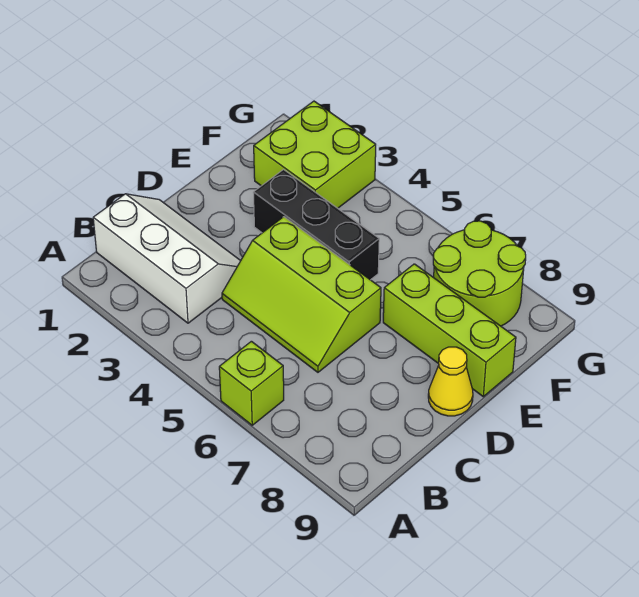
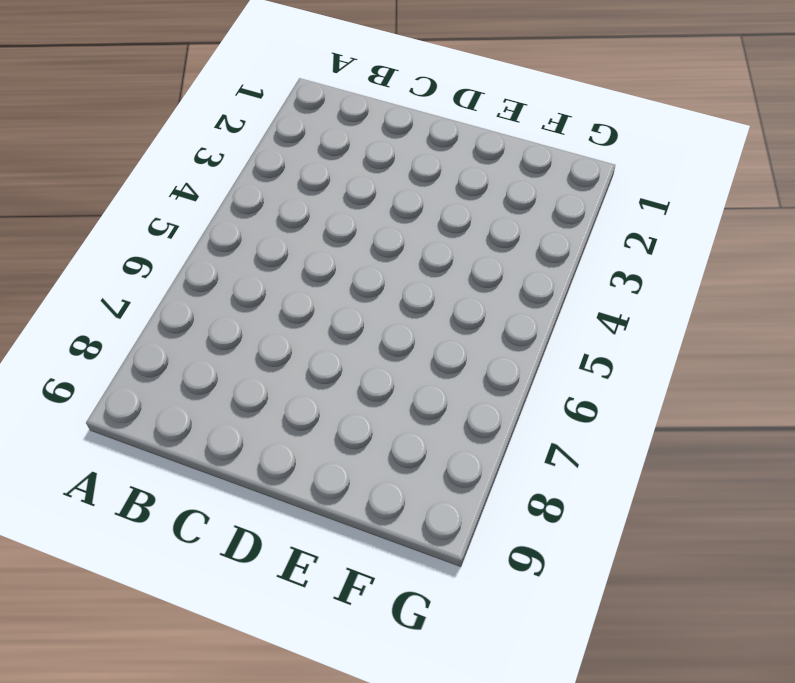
none -> lime 1x1 brick [219,341,284,425]
none -> white 2x3 slope [93,194,240,323]

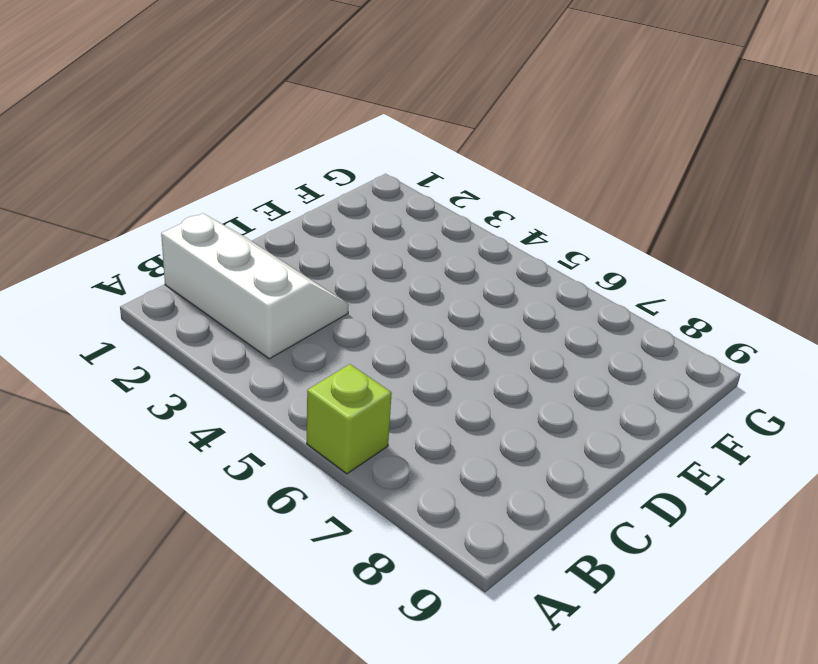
none -> lime 2x3 slope [222,217,381,372]
none -> yellow 1x1 cone [428,347,473,416]

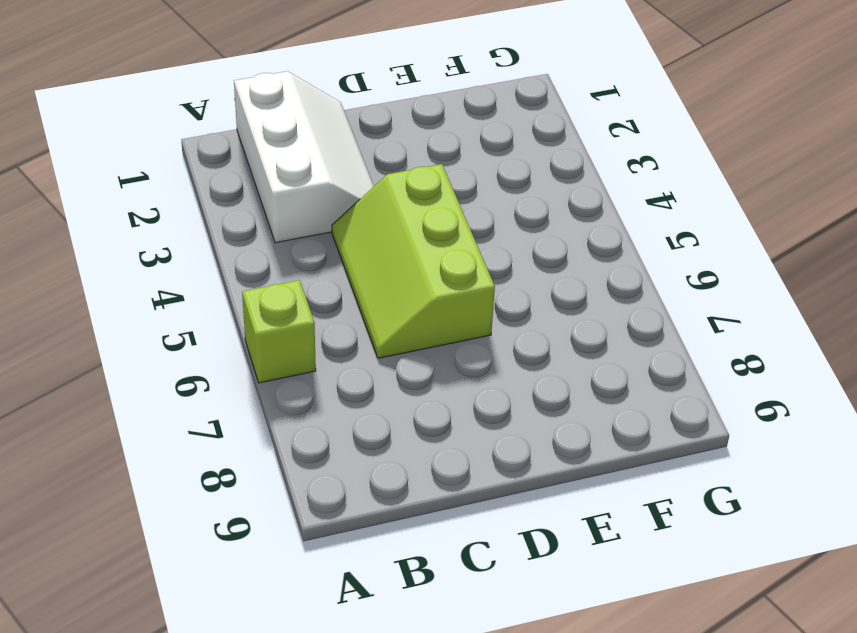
none -> yellow 1x1 cone [428,347,473,416]
none -> black 1x3 brick [253,170,379,280]

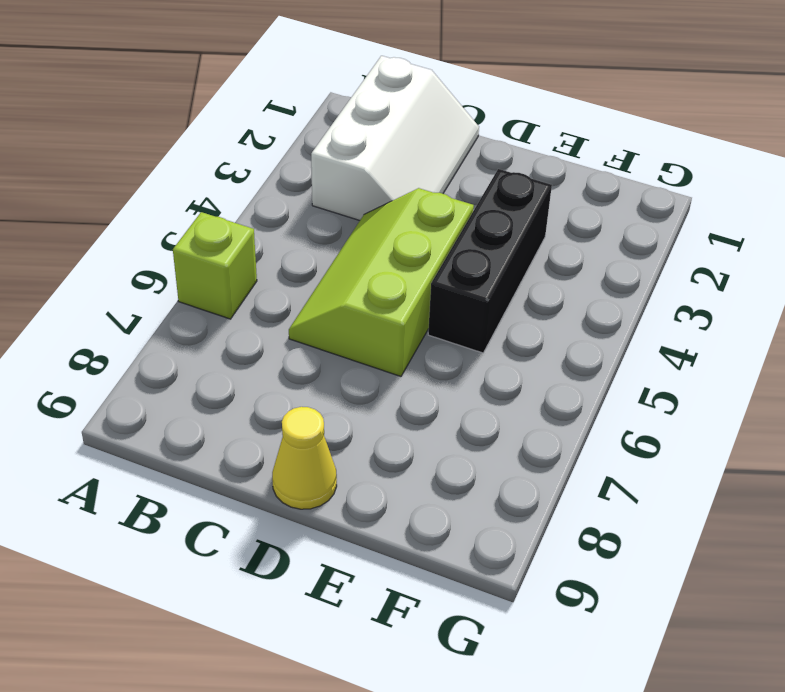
none -> lime 1x3 brick [383,264,516,397]
none -> lime 2x2 brick [254,101,376,208]

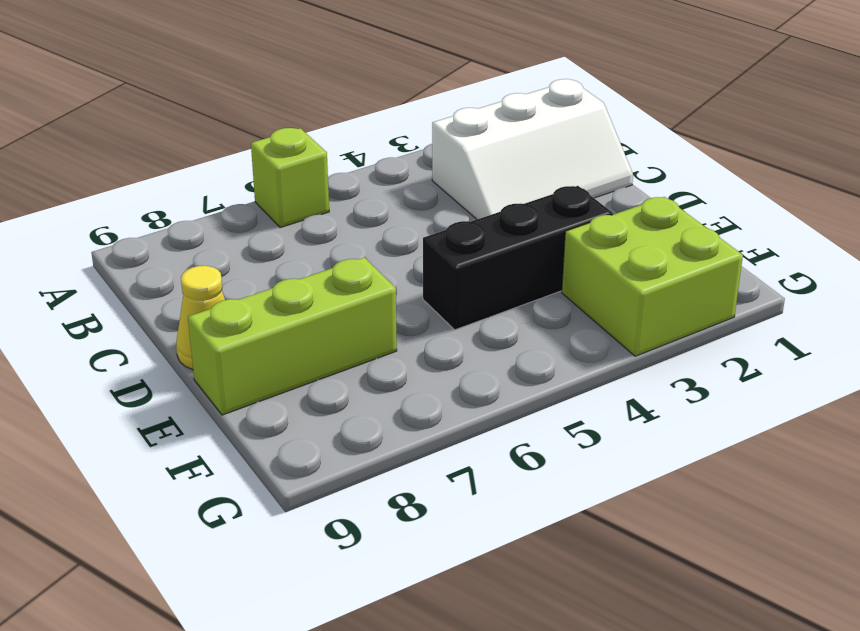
none -> lime 2x3 slope [222,217,381,372]
none -> lime 2x2 round brick [433,221,526,326]

